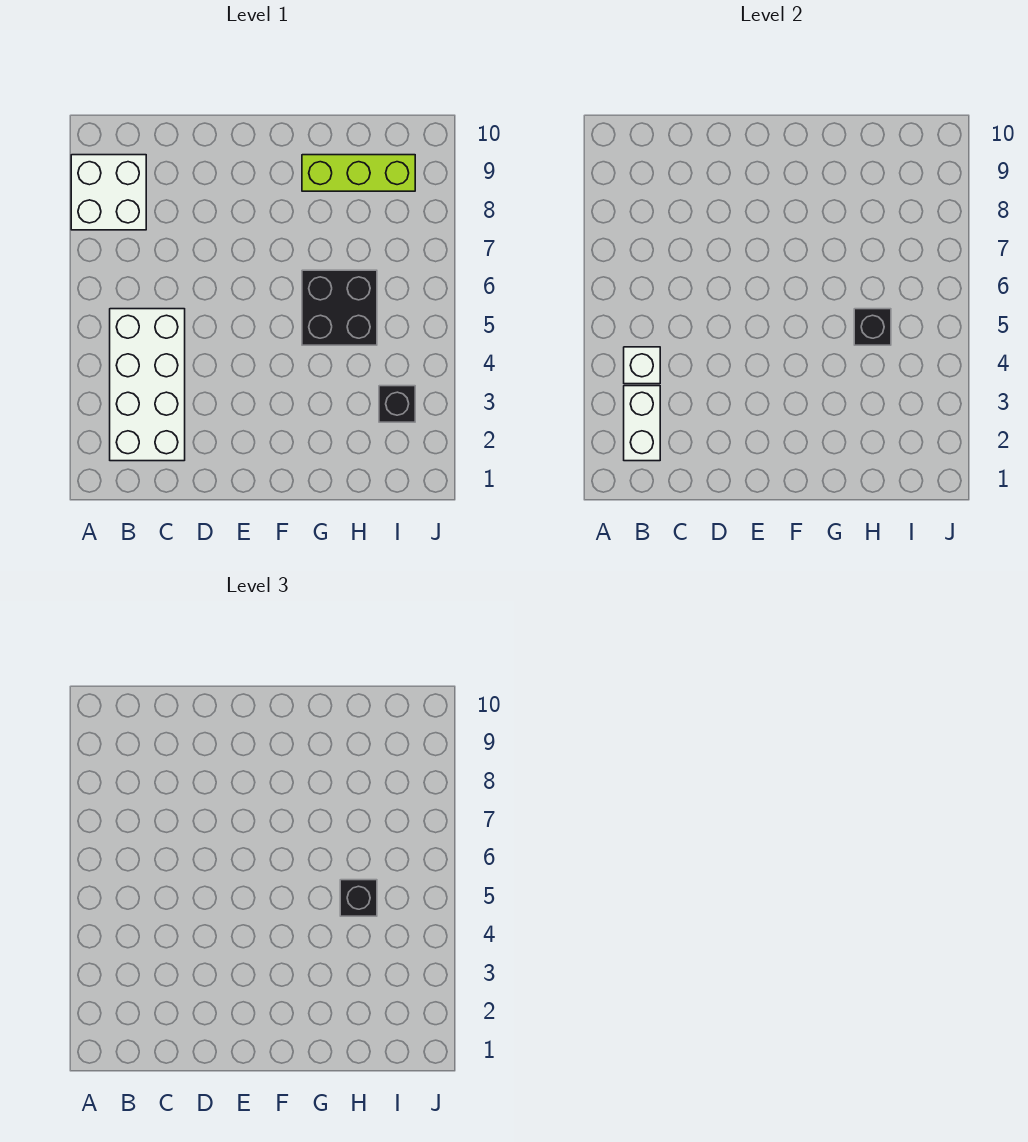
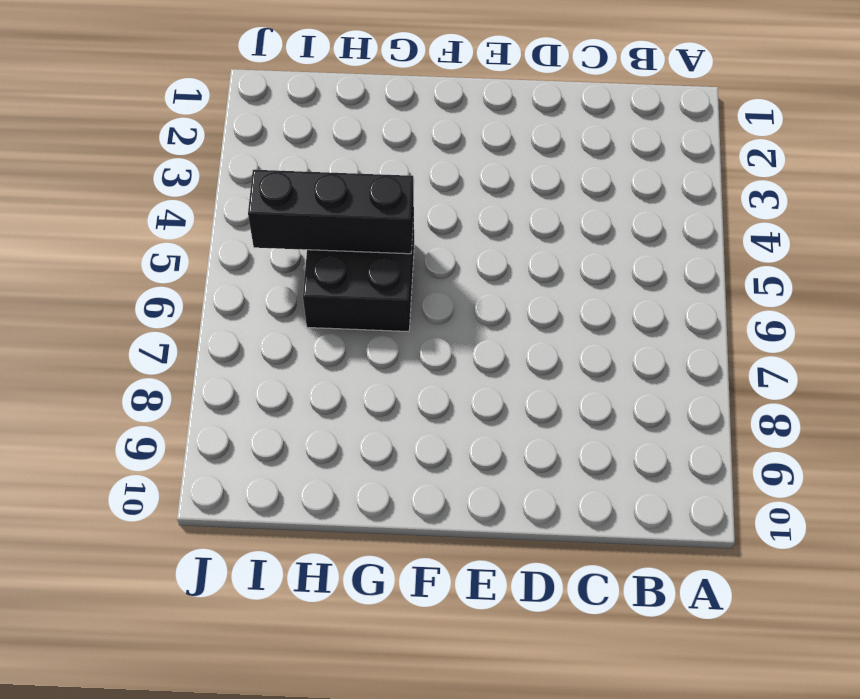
black 1x3 brick [248,170,414,254] -> black 1x1 brick [854,309,891,345]
none -> white 2x2 brick [71,155,146,230]
none -> white 2x4 brick [110,309,185,461]

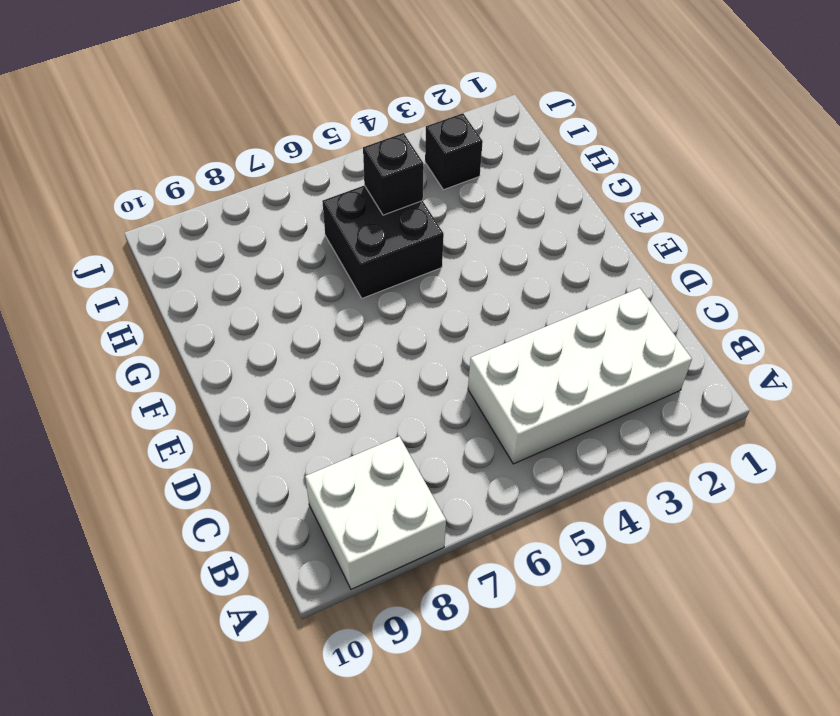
none -> lime 1x3 brick [302,155,415,191]
none -> white 1x2 brick [624,386,660,461]

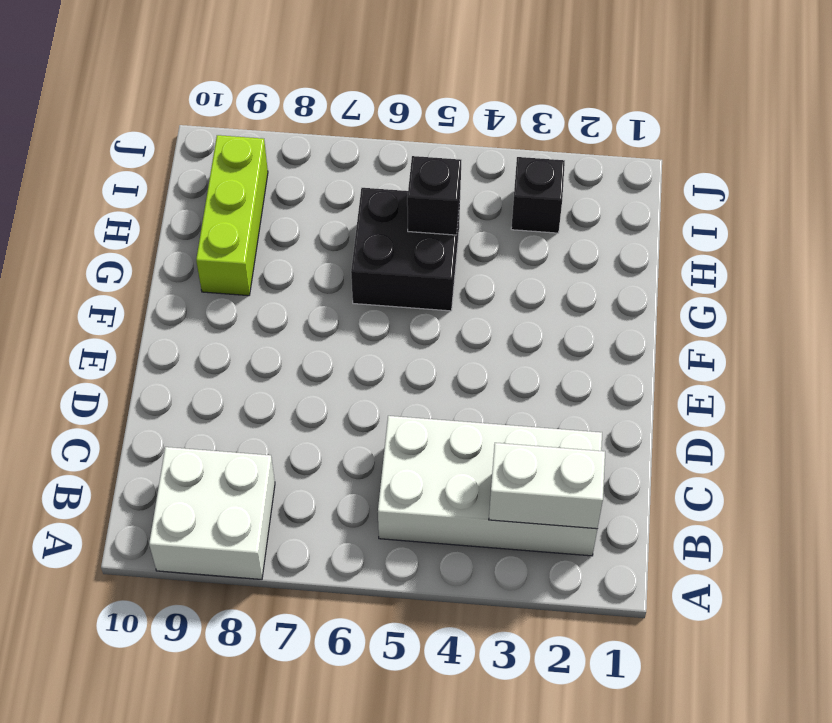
none -> white 1x1 brick [624,347,660,384]
none -> black 1x1 brick [340,880,377,916]

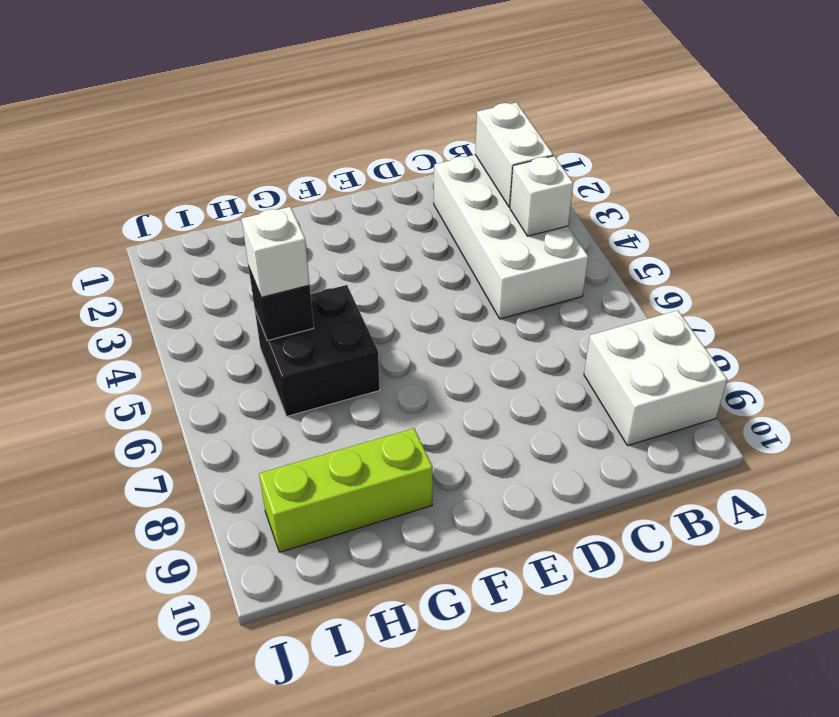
white 1x1 brick [242,207,310,297] -> black 1x1 brick [340,880,377,916]
none -> black 1x1 brick [379,386,415,422]

